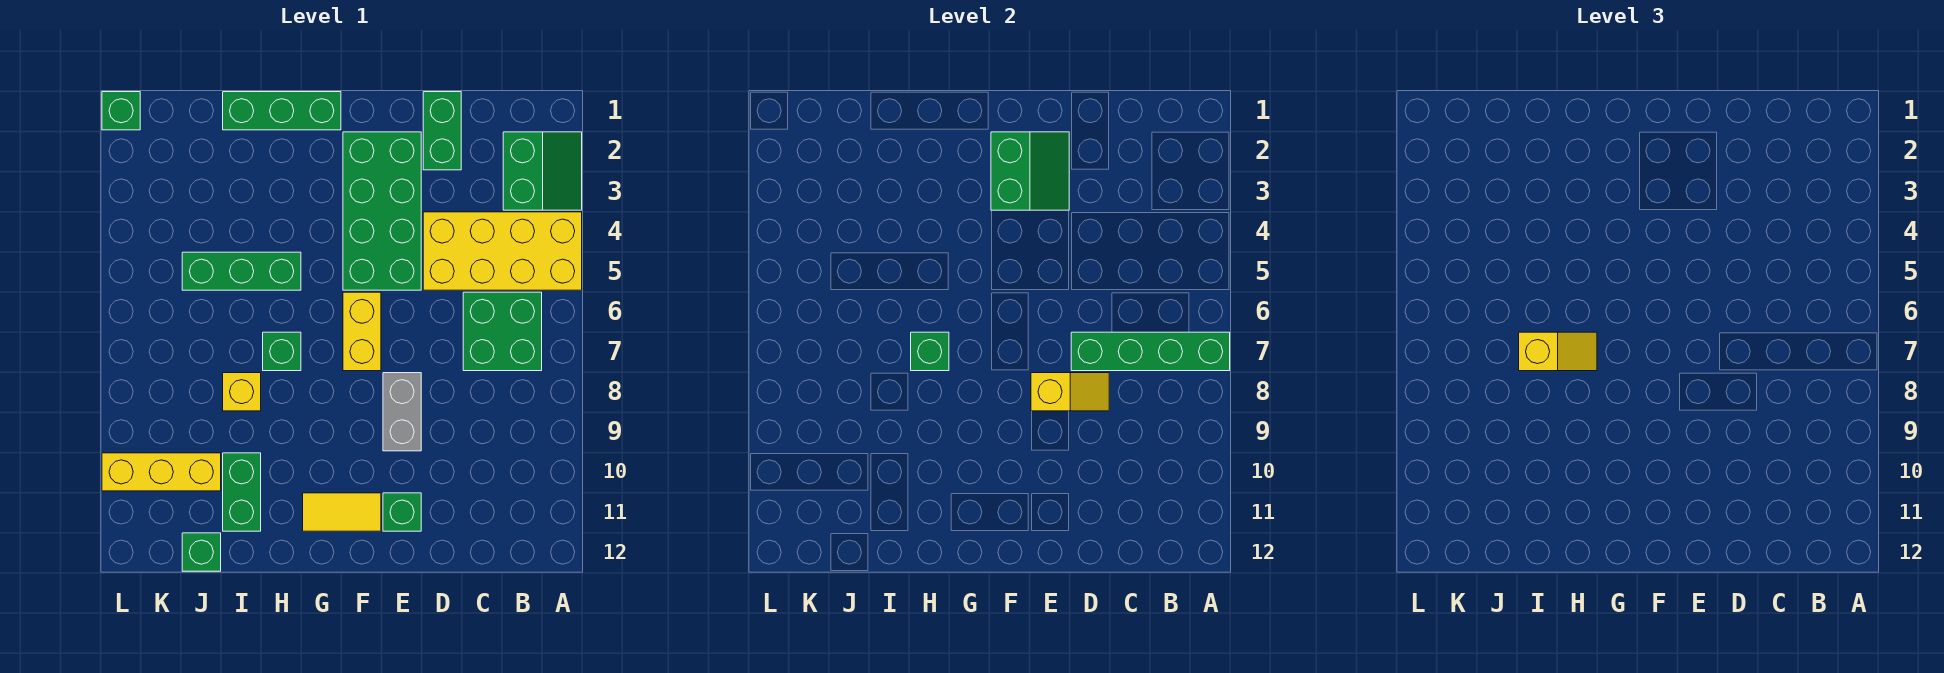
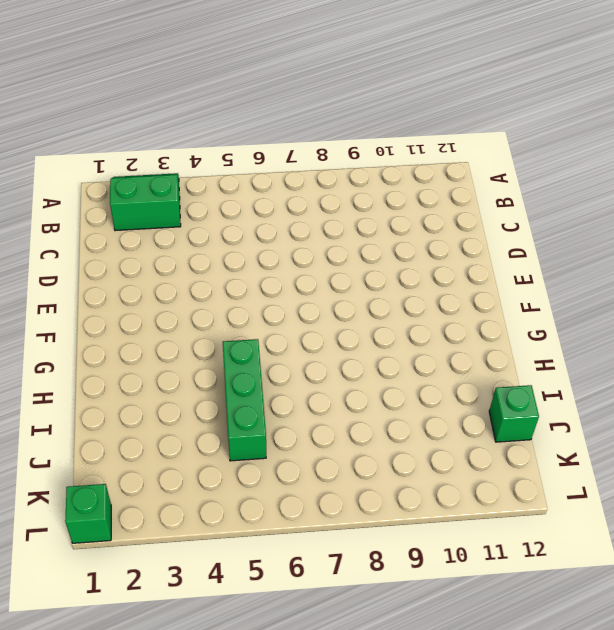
none -> yellow 2x4 brick [423,212,582,290]
none -> green 2x2 brick [463,292,542,371]
none -> green 1x2 brick [423,92,461,170]

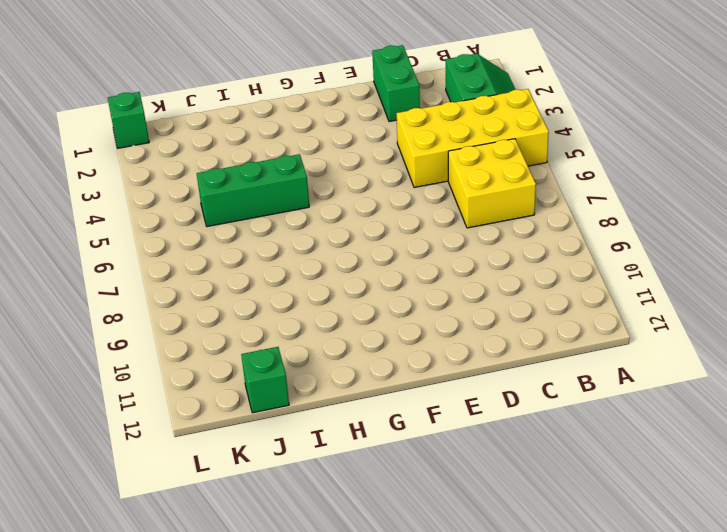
yellow 2x2 brick [448,139,536,228] -> green 2x2 brick [463,292,542,371]
none -> green 2x4 brick [343,132,421,290]
none -> grey 1x2 brick [383,373,421,451]
none -> green 1x1 brick [383,493,421,531]

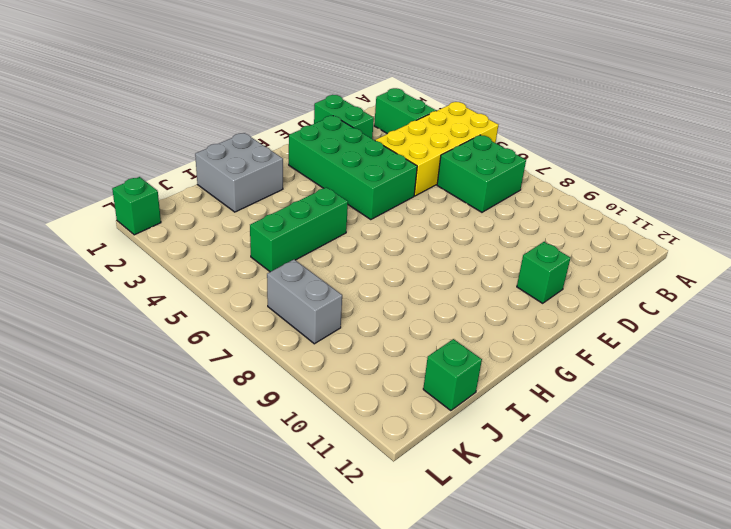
grey 2x2 brick [195,133,283,212] -> green 1x3 brick [223,92,341,130]
grey 1x2 brick [267,260,342,344] -> grey 1x2 brick moved to [383,373,421,451]
none -> yellow 1x2 brick [343,292,381,371]
none -> yellow 1x2 tile [303,493,381,531]
none -> green 1x1 brick [263,332,301,371]

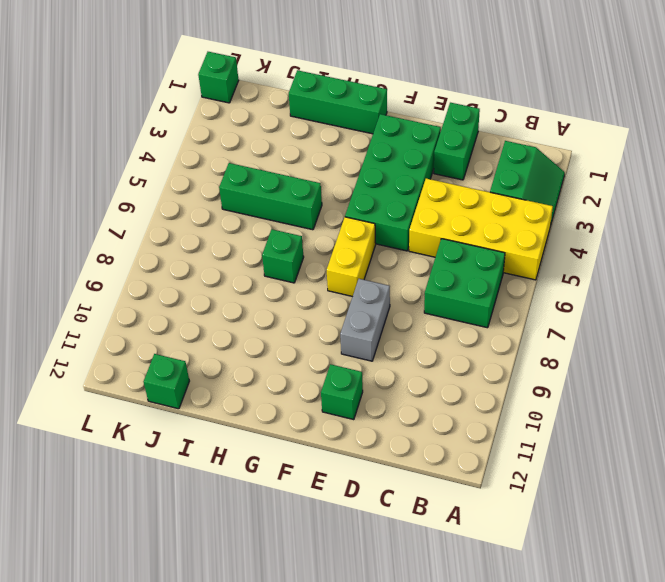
none -> yellow 1x2 tile [303,493,381,531]
none -> yellow 1x1 brick [223,373,261,411]
none -> green 1x2 brick [223,453,261,531]

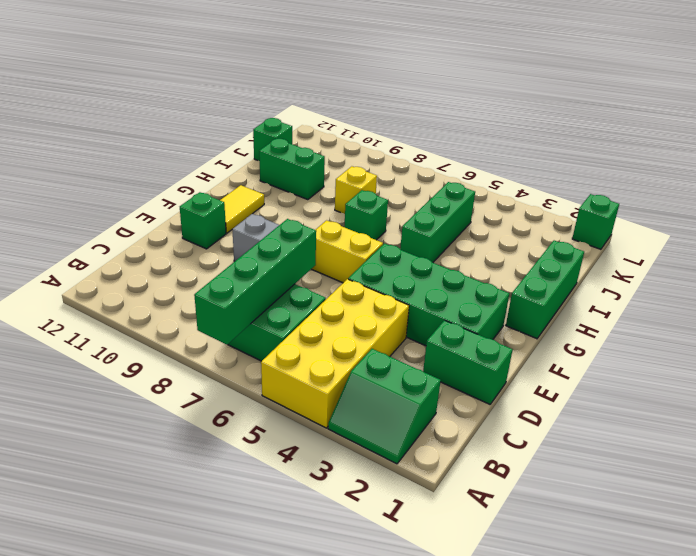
none -> yellow 1x3 brick [102,453,221,491]
none -> yellow 1x2 slope [1031,373,1109,411]
none -> green 2x2 slope [991,132,1069,210]

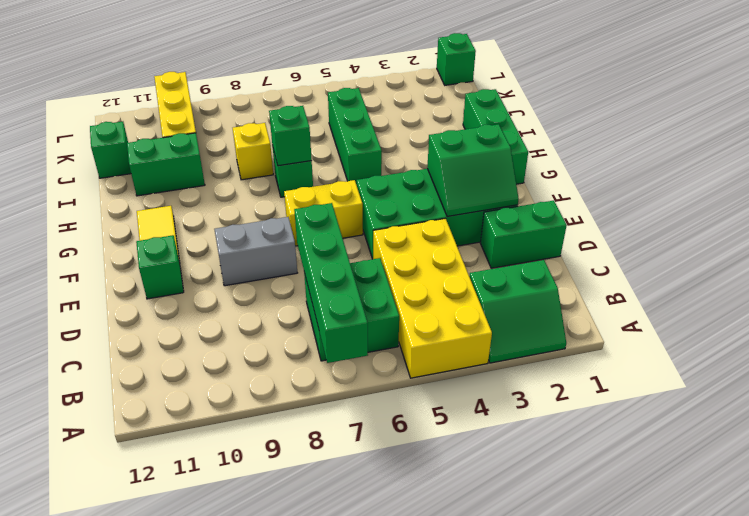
none -> yellow 1x2 slope [1031,373,1109,411]
none -> yellow 1x2 slope [1519,332,1597,371]

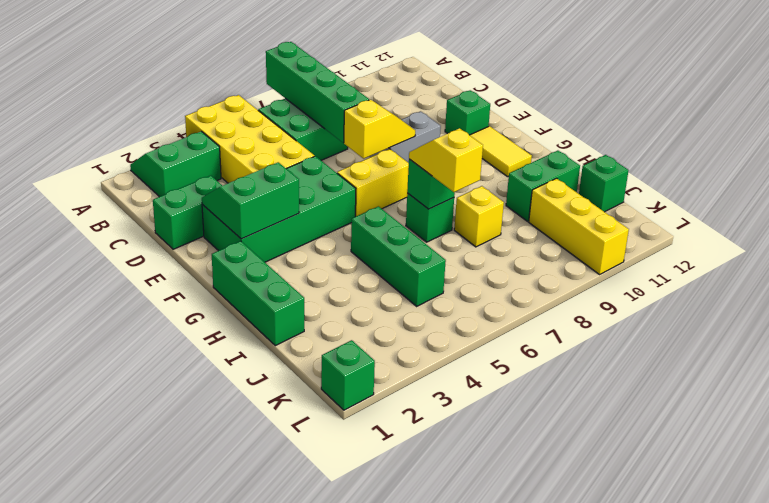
yellow 1x2 slope [344,100,415,159] -> yellow 1x2 slope turned to [1031,373,1109,411]

